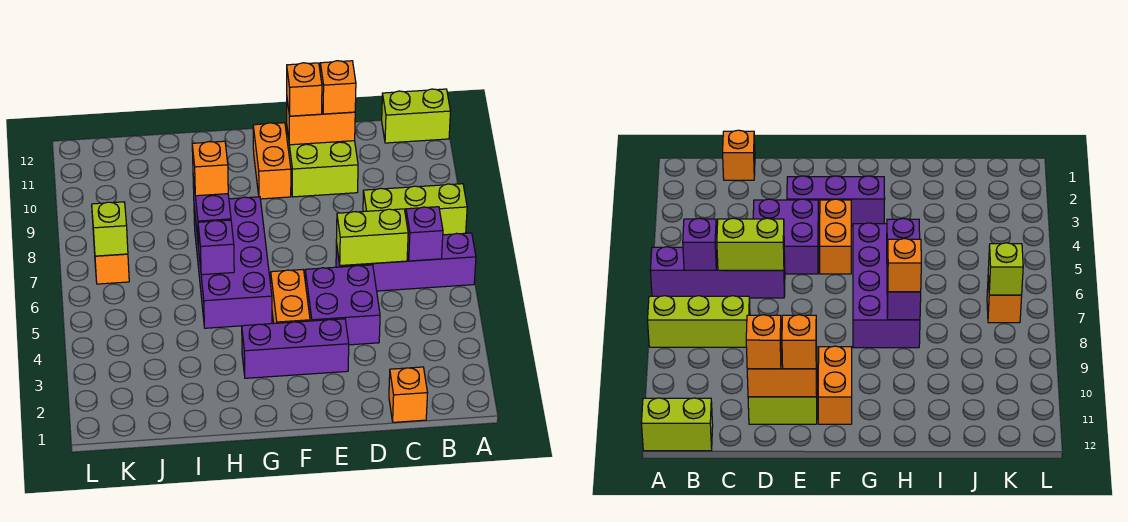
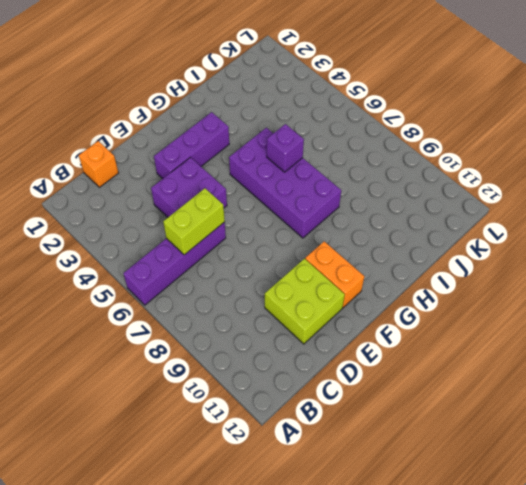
none -> lime 1x3 brick [363,184,467,235]
none -> lime 1x2 brick [382,89,451,143]
none -> orange 1x2 brick [271,270,310,323]

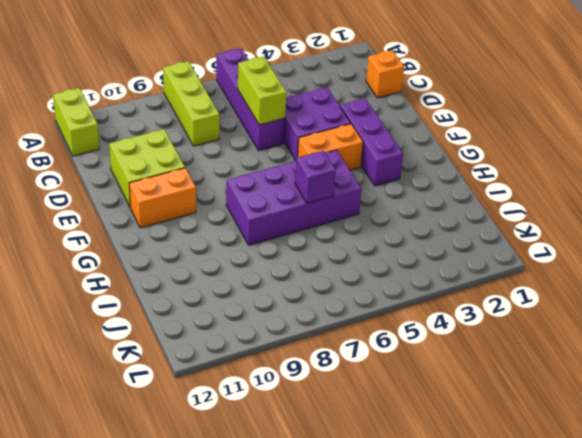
none -> orange 1x1 brick [94,249,129,284]
none -> purple 1x1 brick [406,207,443,261]
none -> orange 1x2 brick [287,101,355,145]

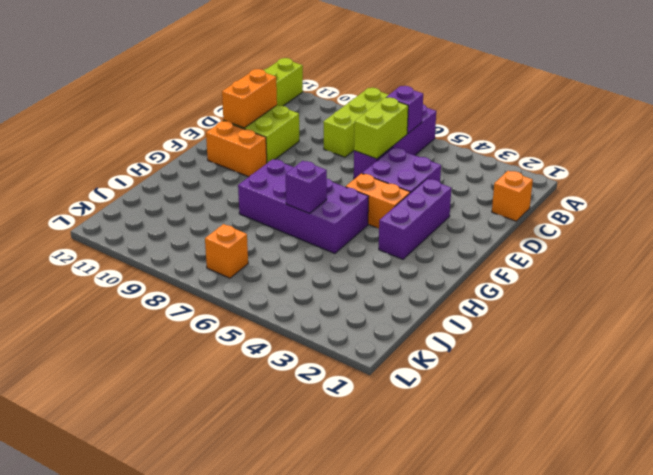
none -> purple 1x2 brick [193,177,231,247]
none -> lime 1x1 brick [92,202,128,256]
none -> orange 1x1 brick [320,61,356,114]

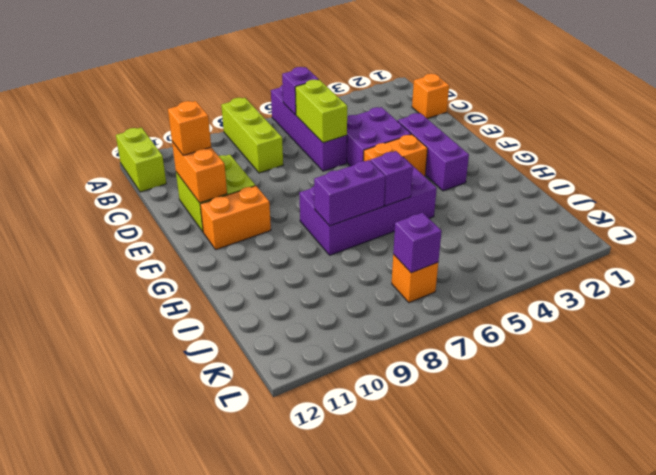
purple 1x1 brick [393,213,442,273] -> lime 1x1 brick [92,202,128,256]
none -> orange 1x1 brick [287,63,322,116]
none -> orange 1x1 brick [192,141,228,196]

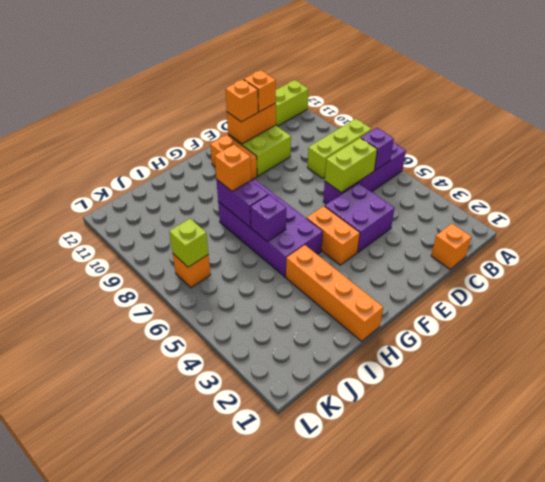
orange 1x4 brick [286,245,383,341] -> none
none -> purple 1x3 brick [242,319,349,378]

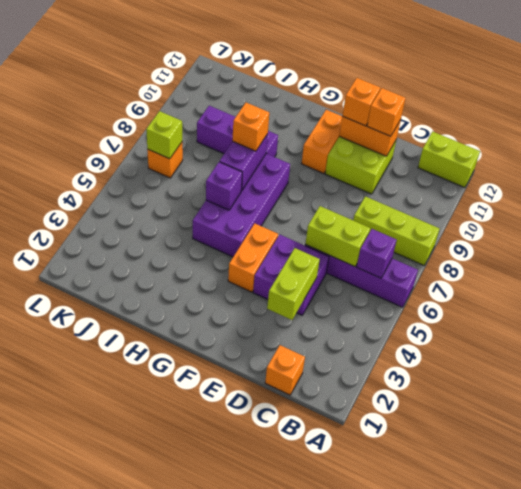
lime 1x2 brick [267,248,320,320] -> none
purple 1x3 brick [197,106,278,157] -> purple 1x3 brick moved to [242,319,349,378]

